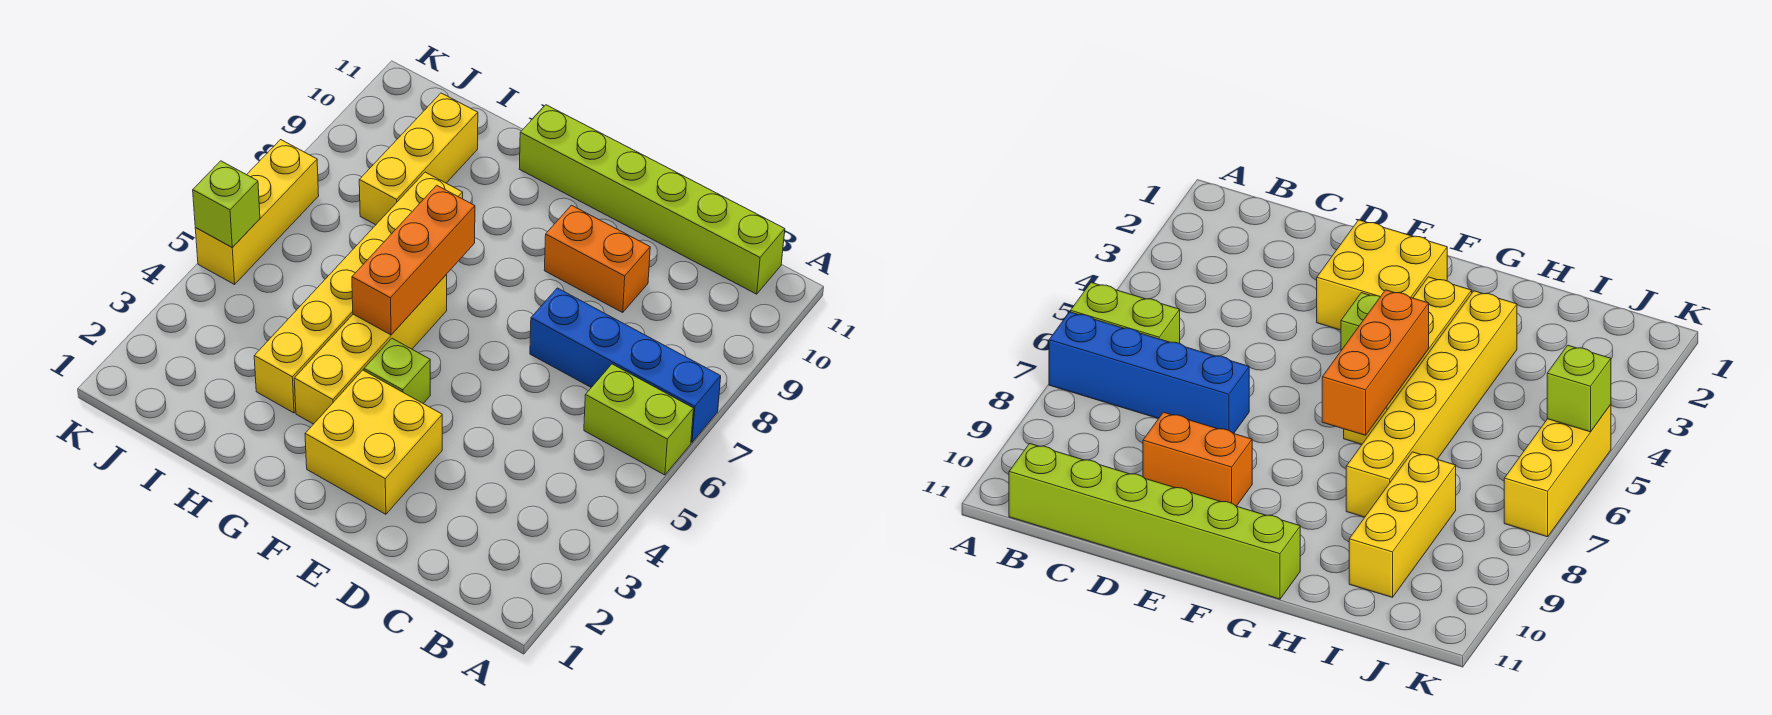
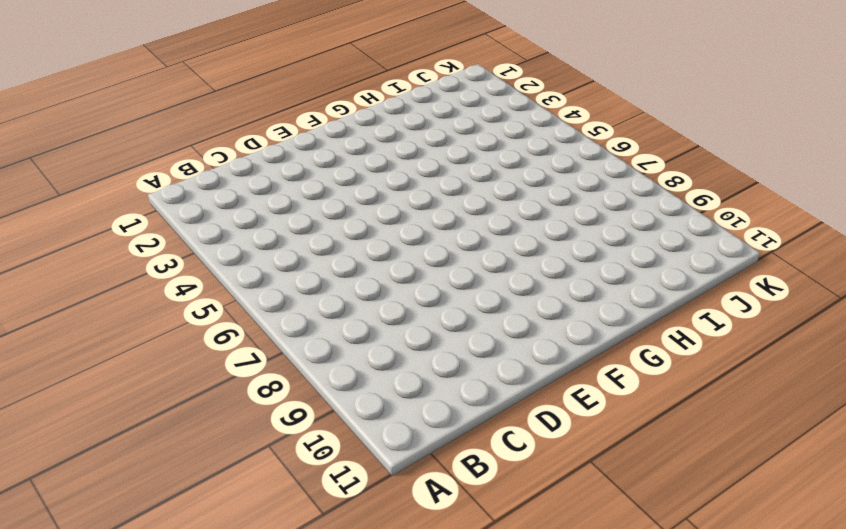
none -> lime 1x2 brick [584,364,694,475]
none -> blue 1x4 brick [530,288,721,442]
none -> lime 1x6 brick [519,105,785,294]

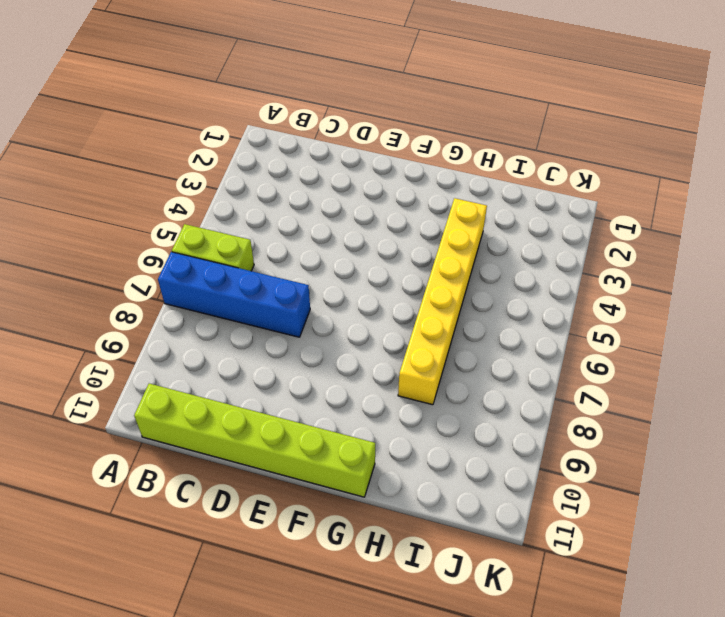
none -> orange 1x2 brick [544,205,650,312]
none -> yellow 2x2 brick [305,370,442,514]
none -> lime 1x1 brick [364,338,430,403]

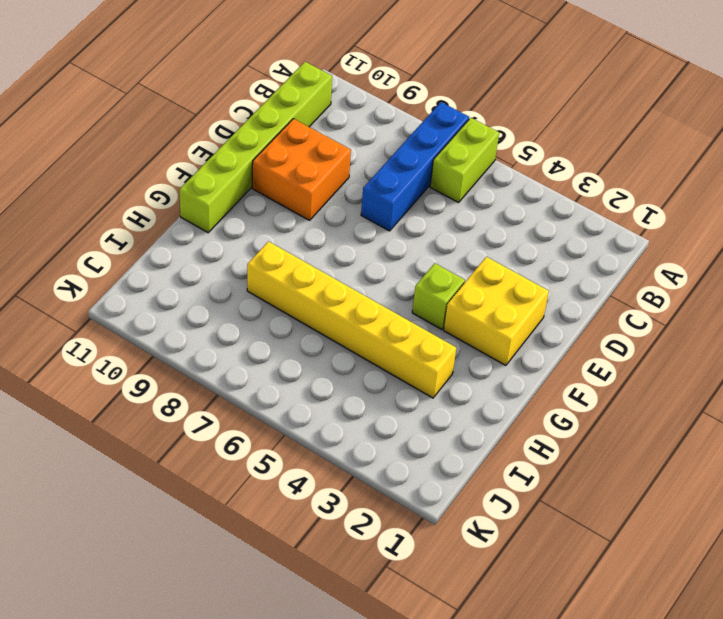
orange 2x2 brick [252,119,351,220] -> orange 1x2 brick [544,205,650,312]
none -> yellow 1x4 brick [294,275,447,424]
none -> yellow 1x3 brick [359,93,478,225]
none -> yellow 1x3 brick [195,140,319,284]

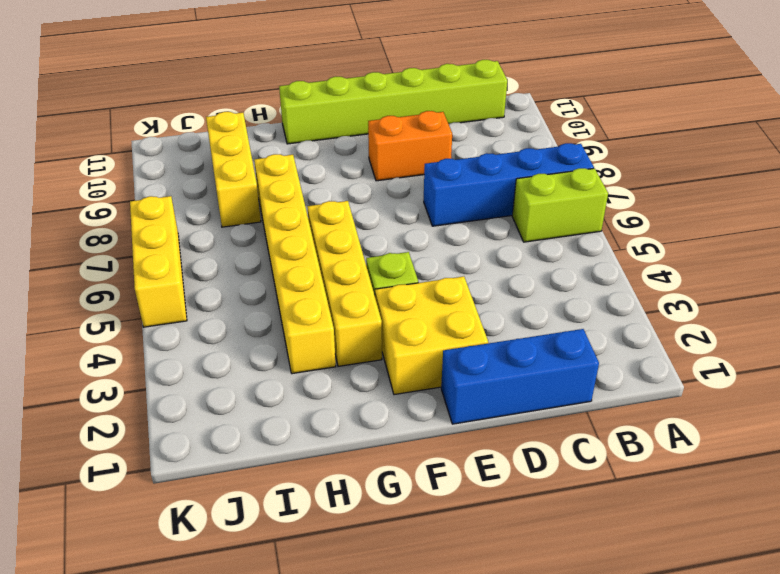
blue 1x3 brick [441,329,599,424] -> none
none -> orange 1x3 brick [352,185,475,335]
none -> lime 1x1 brick [193,161,260,247]

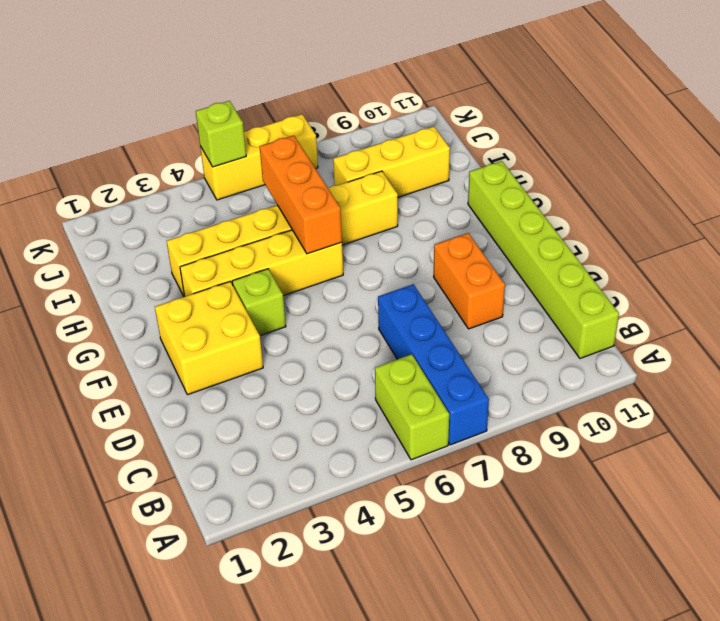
orange 1x3 brick [260,135,342,254] -> orange 1x3 brick turned to [352,185,475,335]

